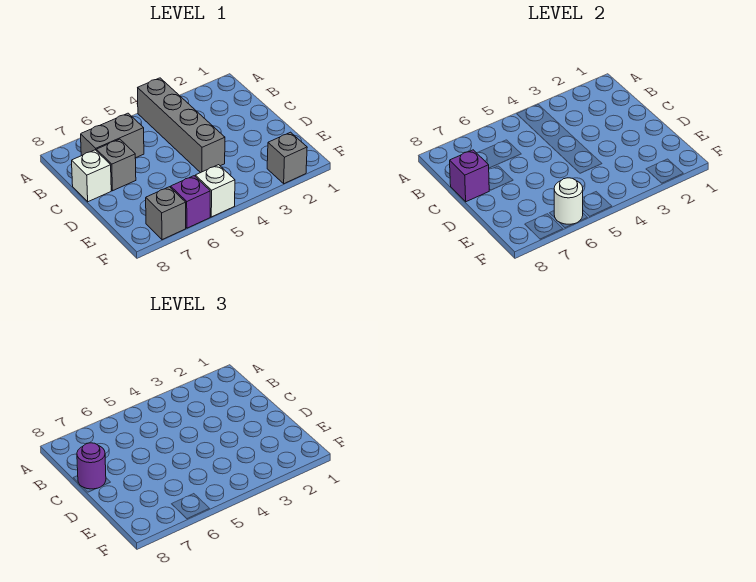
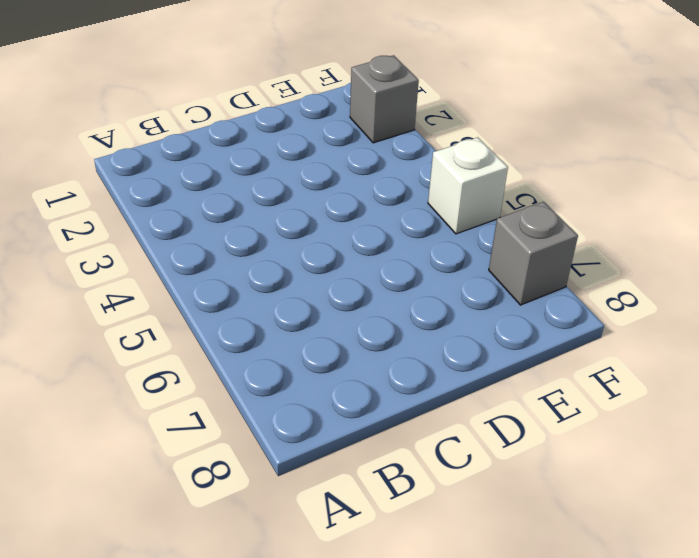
none -> grey 1x4 brick [138,78,225,173]
none -> grey 1x2 brick [81,113,144,158]

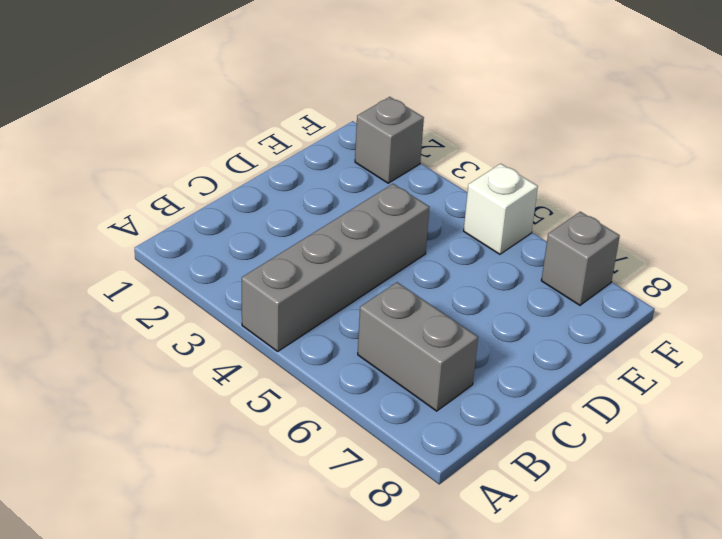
none -> grey 1x1 brick [96,139,136,191]
none -> white 1x1 brick [72,150,111,202]

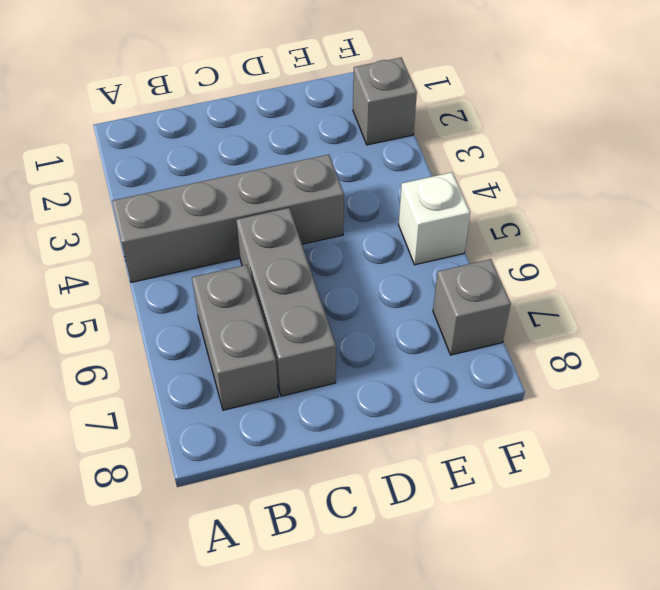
grey 1x3 brick [237,208,336,396] -> grey 1x1 brick [96,139,136,191]
none -> white 1x1 brick [72,150,111,202]
none -> purple 1x1 brick [171,176,210,228]

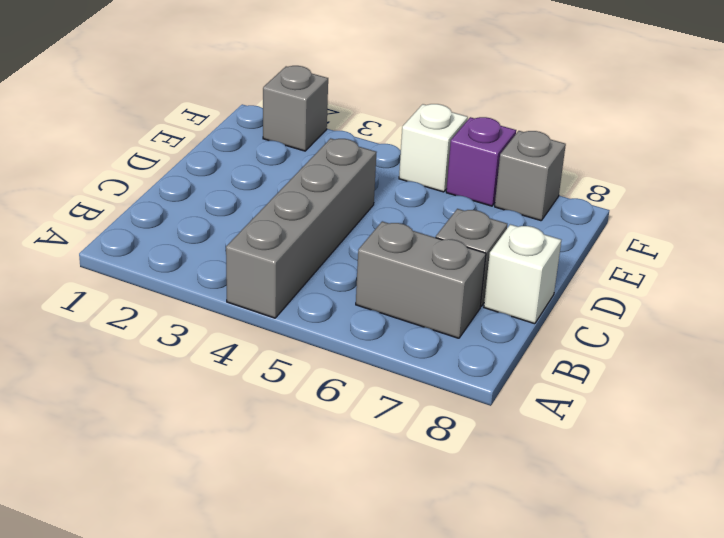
none -> purple 1x1 brick [450,150,489,202]
none -> white 1x1 round brick [554,178,583,224]

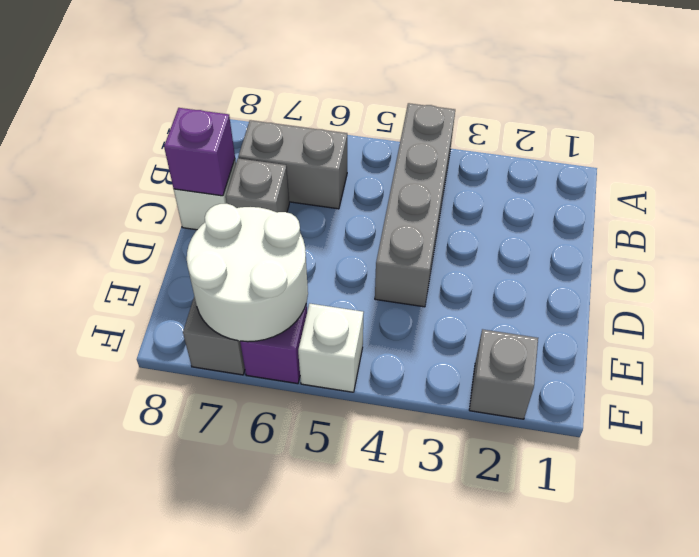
white 2x2 round brick [187,204,308,342] -> white 1x1 round brick [554,178,583,224]
none -> purple 1x1 round brick [77,443,106,489]

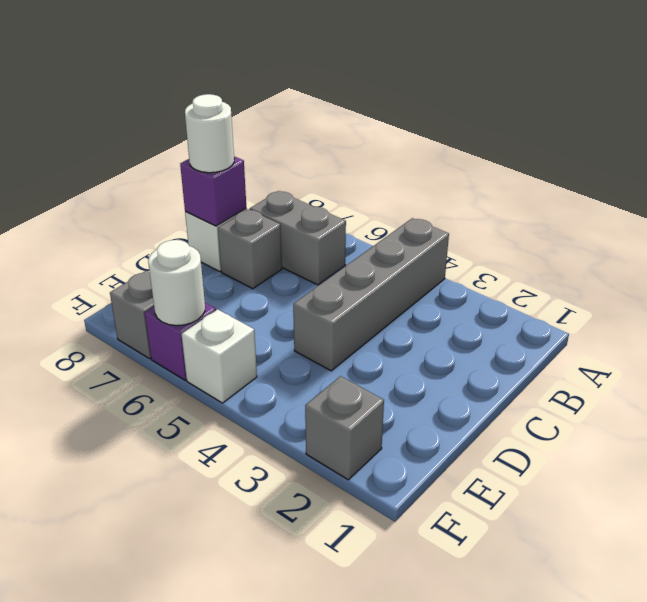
white 1x1 round brick [185,94,234,173] -> purple 1x1 round brick [77,443,106,489]

